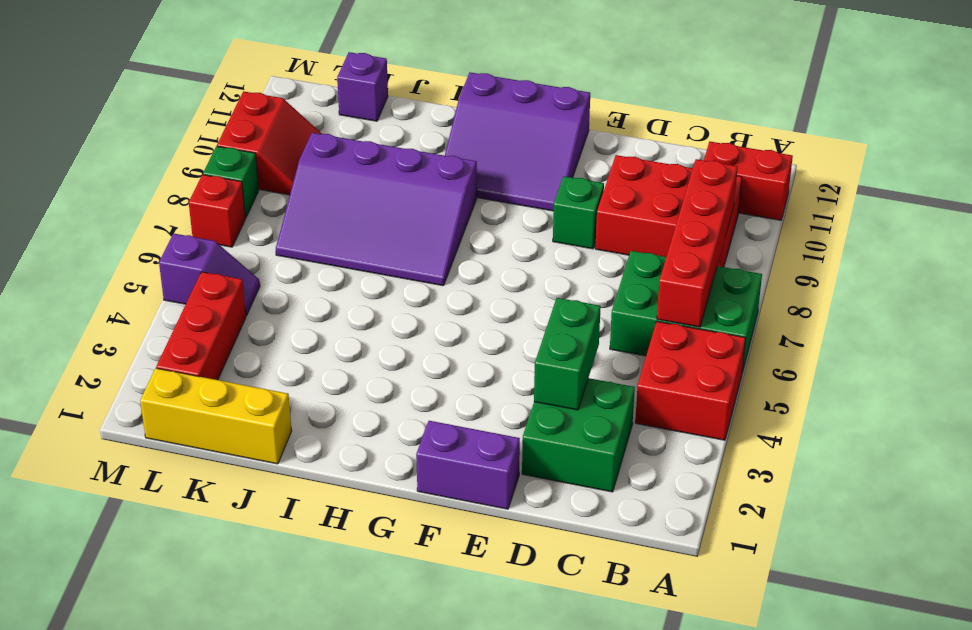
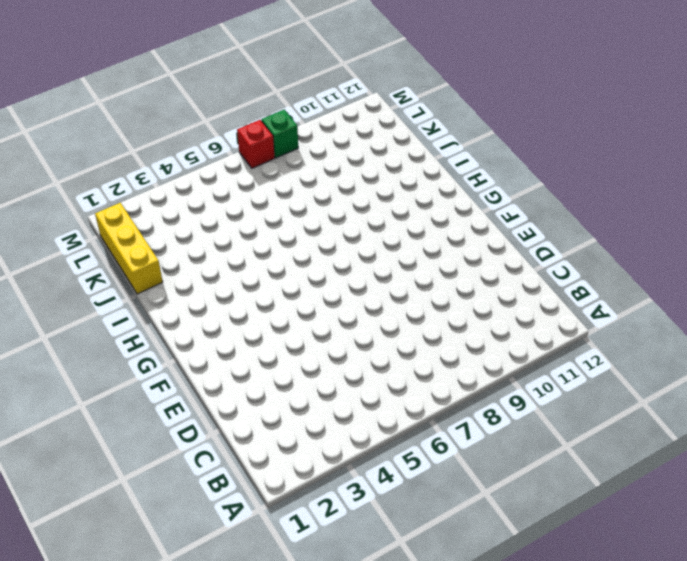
none -> red 2x2 brick [635,321,746,440]
none -> green 2x3 brick [610,251,762,372]
none -> red 1x2 brick [704,142,793,220]

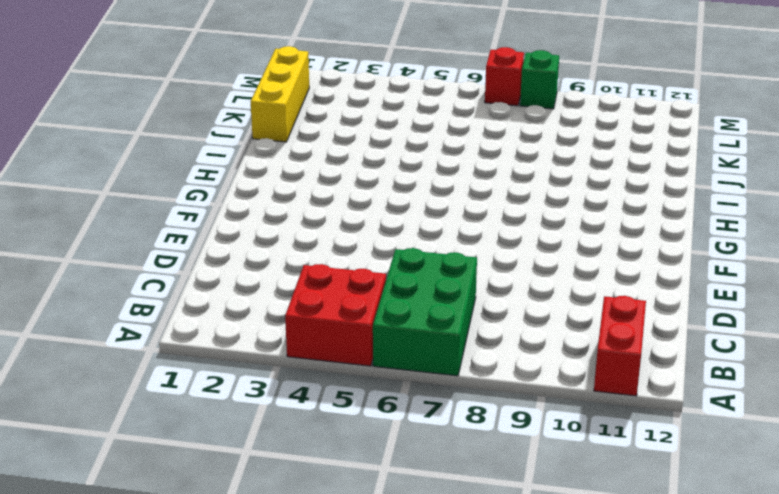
none -> red 2x3 brick [595,155,742,267]
none -> green 2x2 brick [522,378,635,492]
none -> purple 1x2 brick [416,421,520,509]

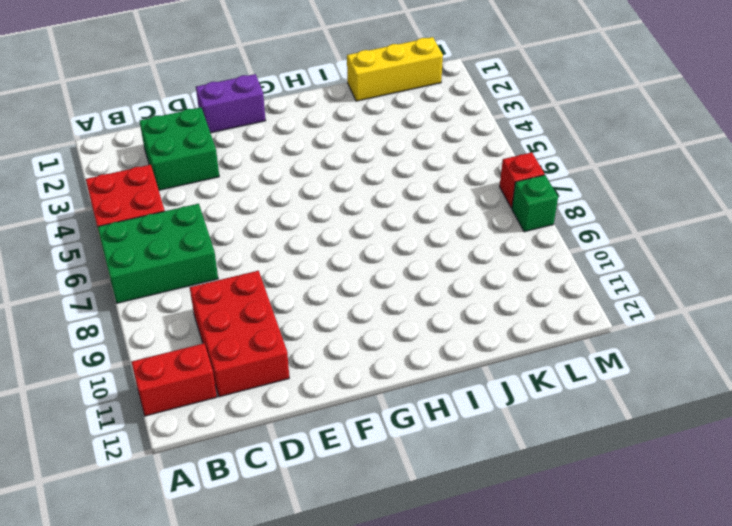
red 2x3 brick [190,271,289,397] -> red 2x3 brick turned to [595,155,742,267]
none -> green 1x1 brick [553,176,604,249]
none -> purple 3x3 slope [445,72,590,211]
none -> purple 3x4 slope [276,133,477,286]

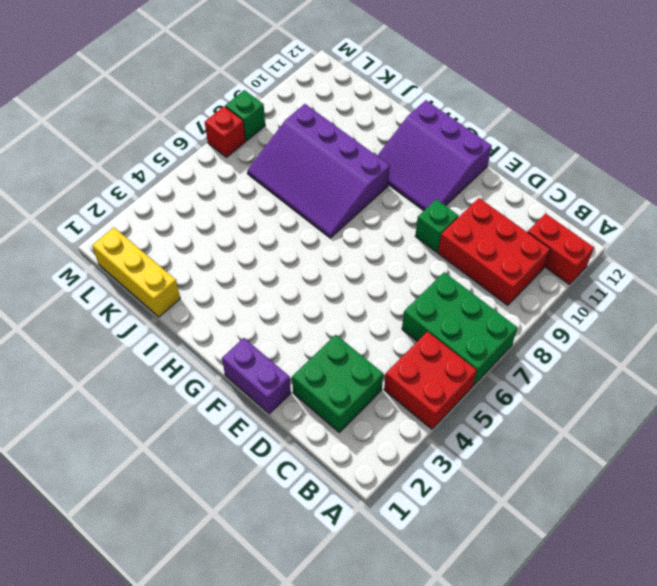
none -> purple 1x1 brick [337,52,388,121]
none -> red 1x3 brick [156,272,246,380]
none -> purple 1x2 slope [159,233,260,316]

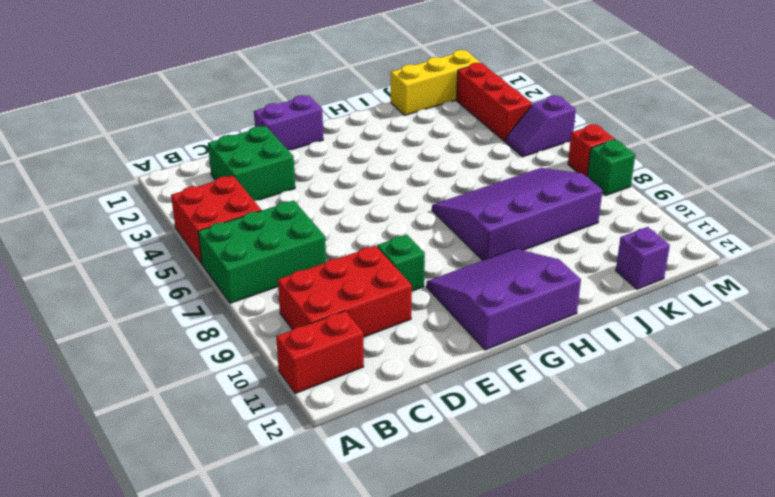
none -> red 2x2 slope [217,91,322,195]
none -> red 1x4 brick [657,159,738,327]
none -> green 1x2 brick [534,298,601,410]

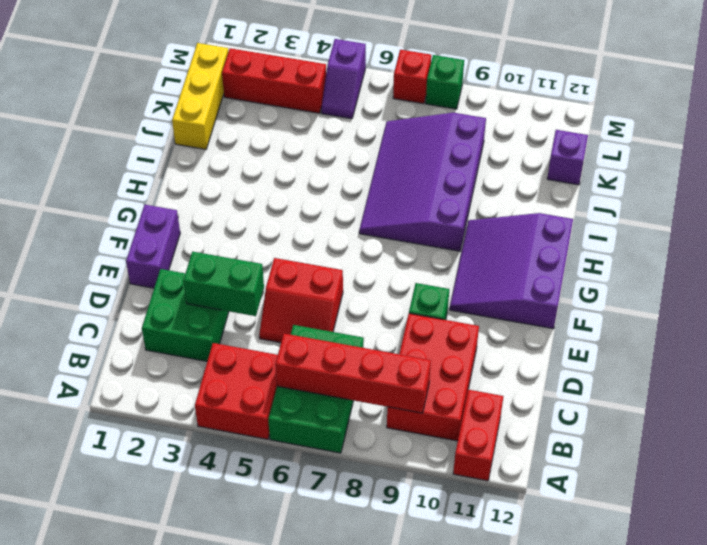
red 2x2 slope [259,258,343,343] -> red 2x2 slope moved to [217,91,322,195]

